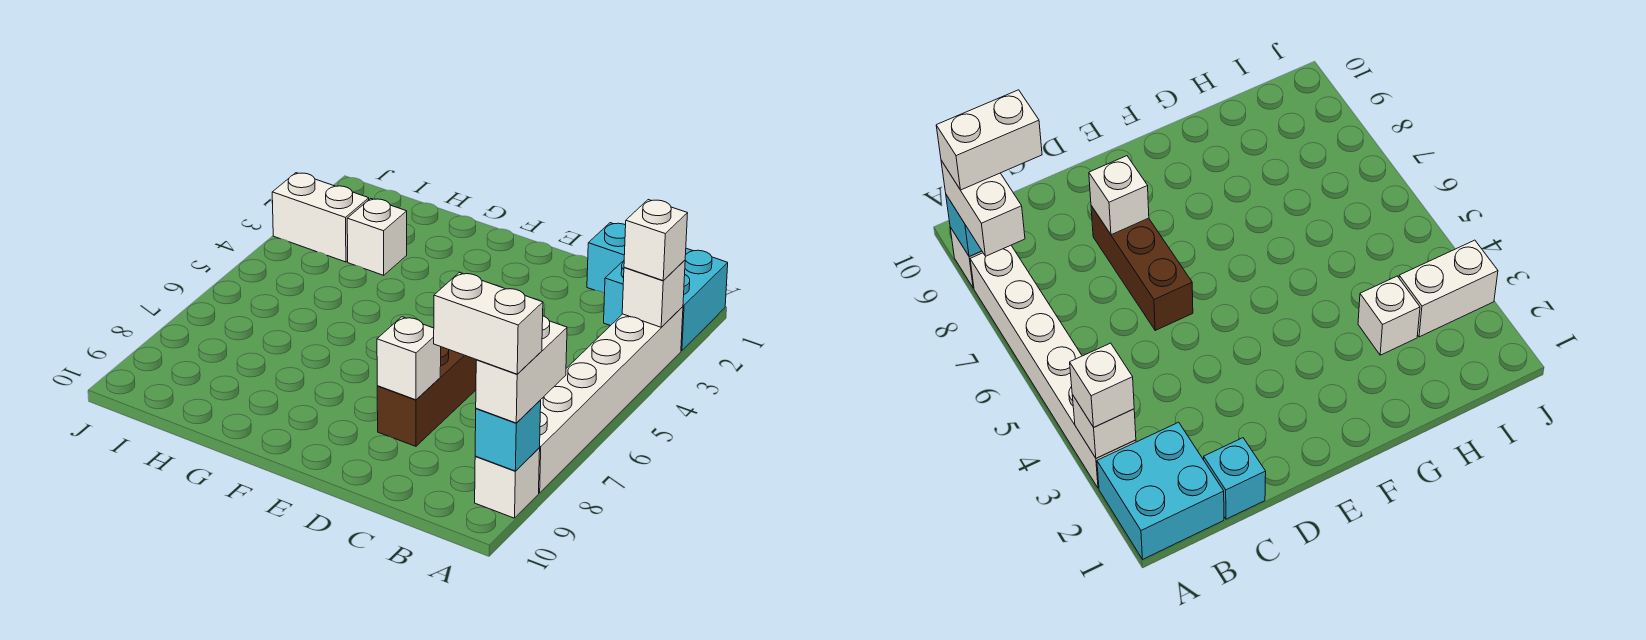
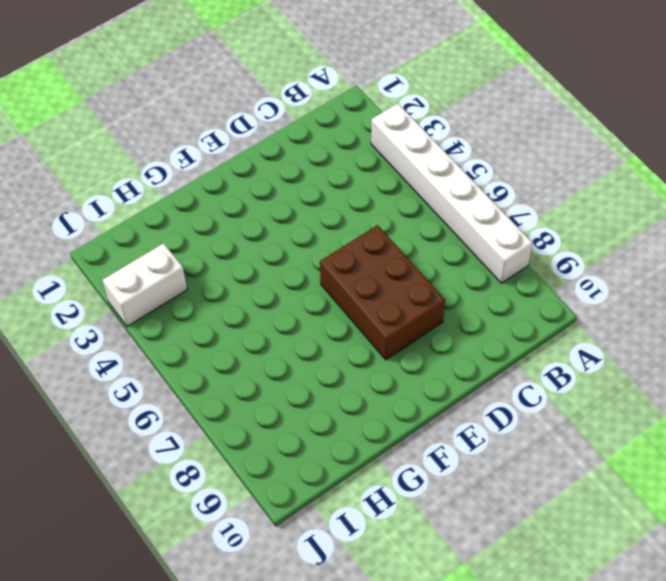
brown 2x3 brick [320,225,445,360] -> brown 1x3 brick [377,347,476,446]
none -> cyan 2x2 brick [604,248,728,351]
none -> white 1x1 brick [475,448,540,518]
none -> cyan 1x1 brick [587,223,626,293]

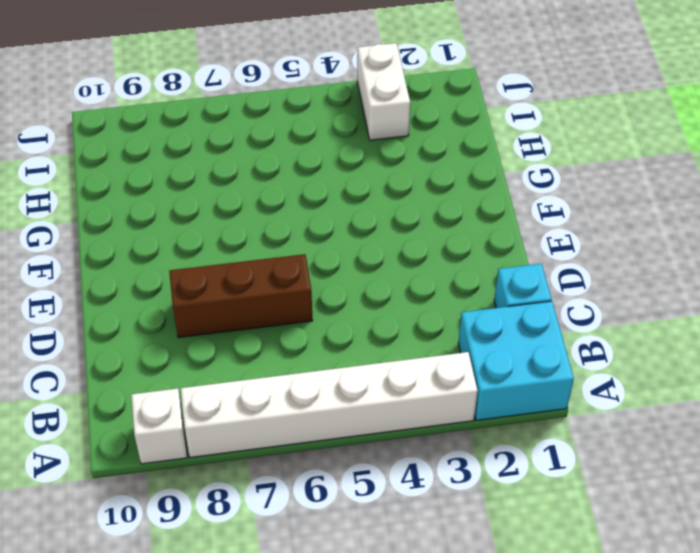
none -> white 1x1 brick [347,198,407,275]
none -> white 1x1 brick [622,260,685,327]
none -> cyan 1x1 brick [475,400,541,471]

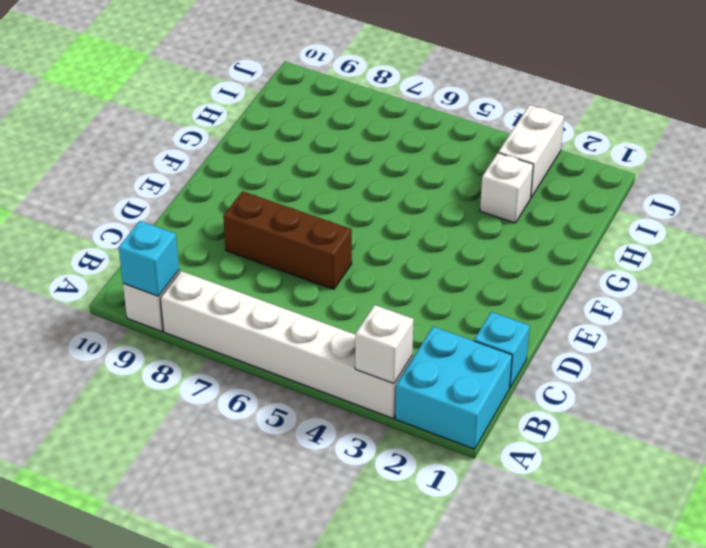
none -> white 1x1 brick [377,317,441,400]
none -> white 1x1 brick [624,200,688,281]
none -> white 1x2 brick [476,316,567,423]

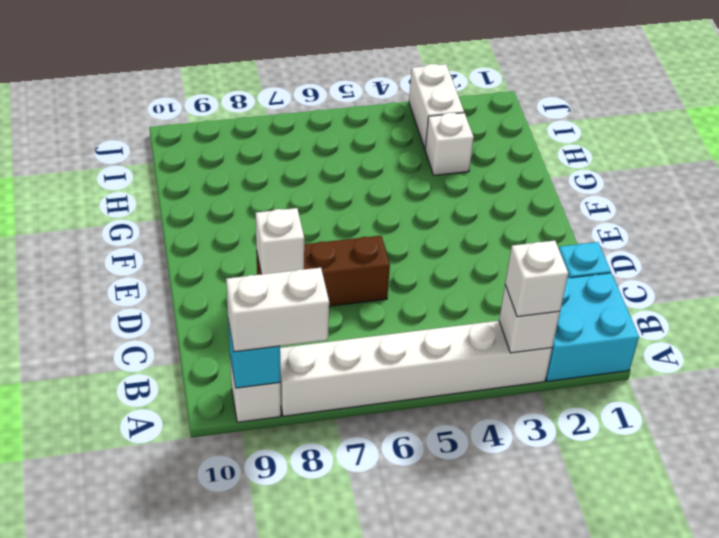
none -> white 1x2 brick [434,273,543,374]

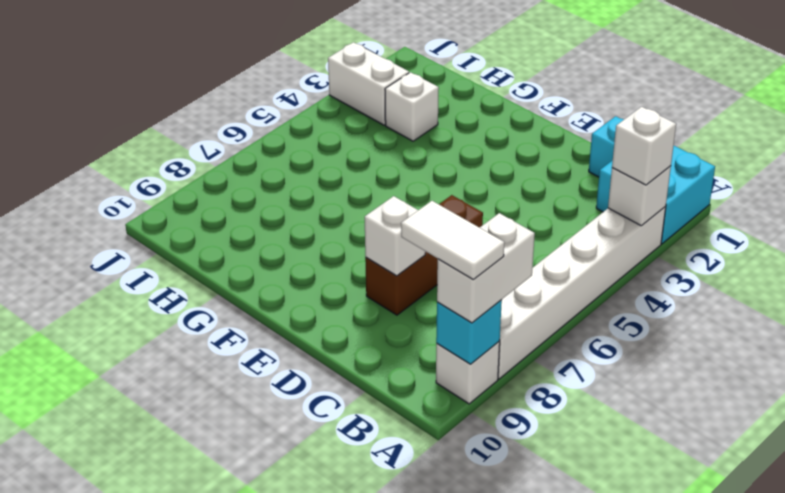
white 1x2 tile [401,201,504,279] -> white 1x2 brick [434,273,543,374]

